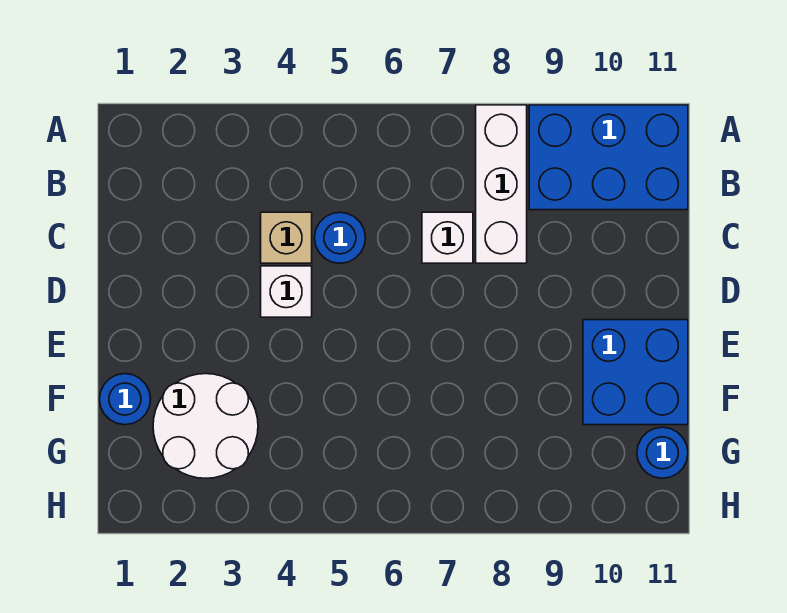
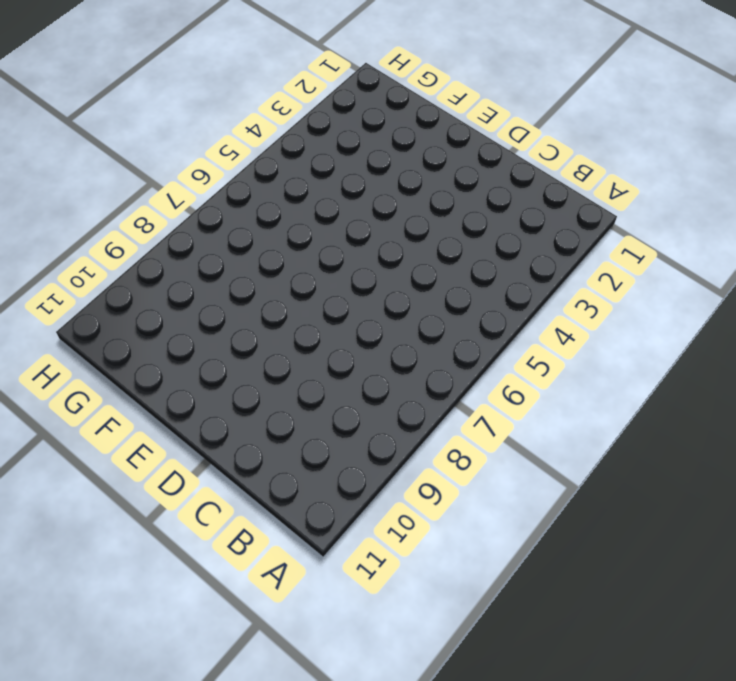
none -> white 1x3 brick [476,105,527,263]
none -> blue 2x3 brick [529,105,688,210]

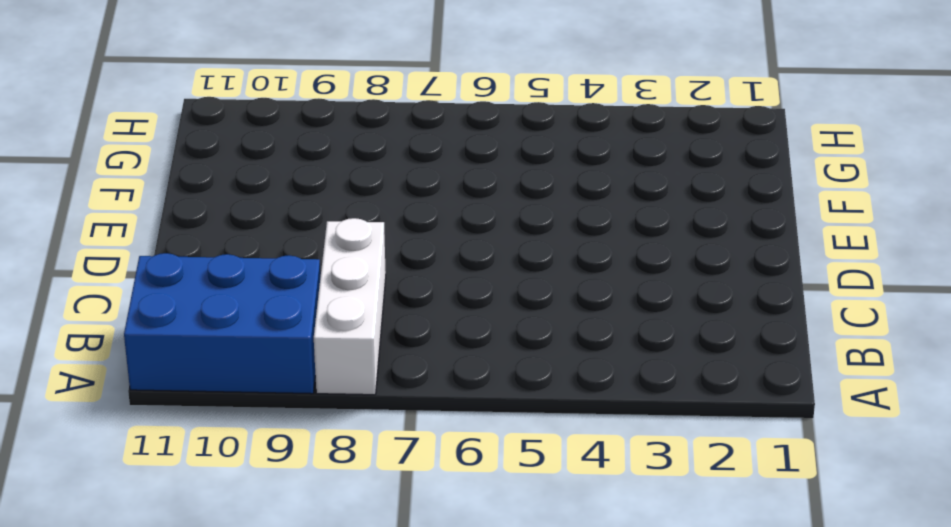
none -> tan 1x1 brick [261,212,312,263]
none -> blue 1x1 round brick [314,212,365,263]

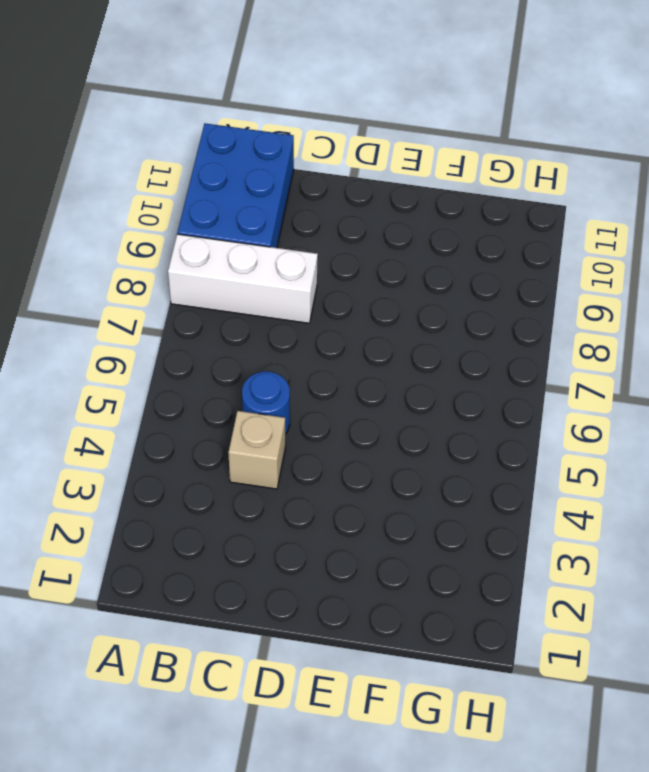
none -> white 1x1 brick [422,212,473,263]
none -> white 1x1 brick [261,266,312,317]

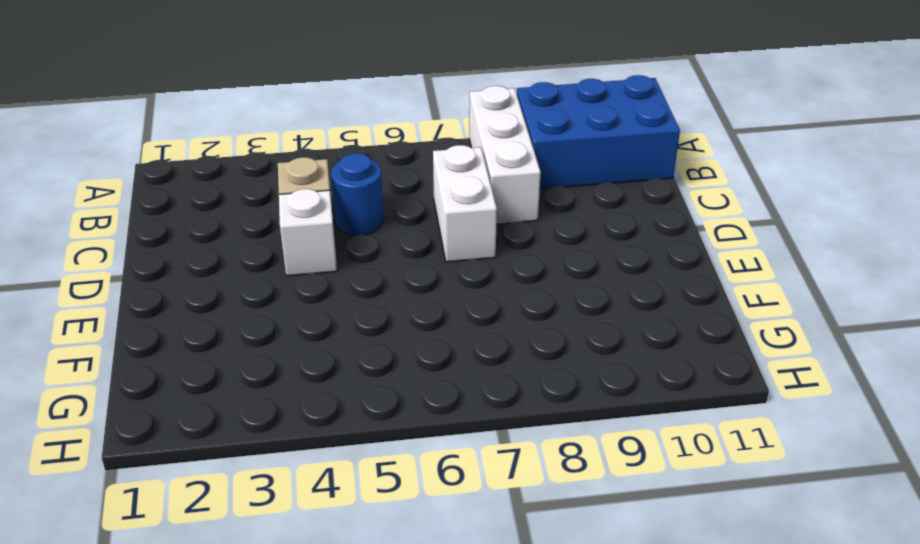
white 1x2 brick [433,145,497,262] -> white 1x1 brick [422,212,473,263]
none -> blue 2x2 brick [583,320,688,425]
none -> blue 1x1 round brick [99,374,151,425]

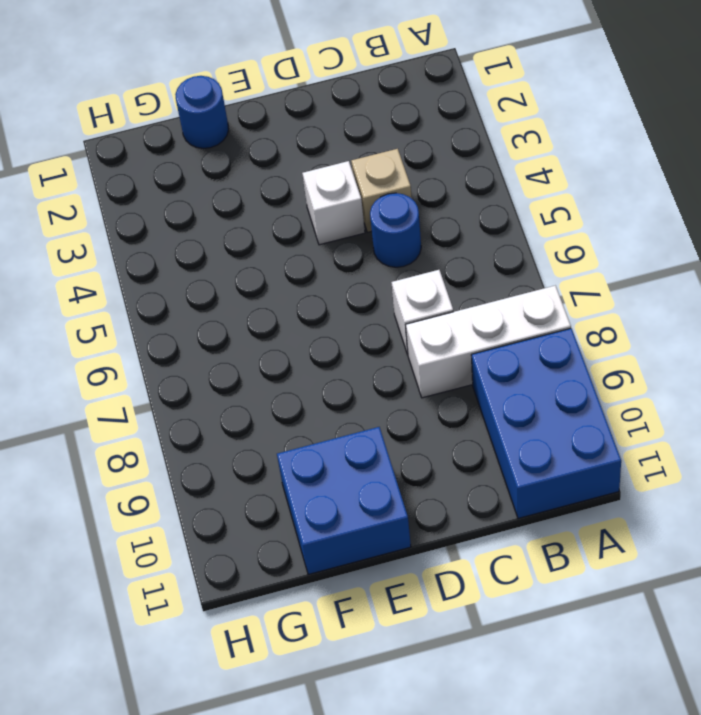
none -> white 2x2 round brick [153,374,258,478]
none -> blue 1x1 round brick [637,427,688,478]

